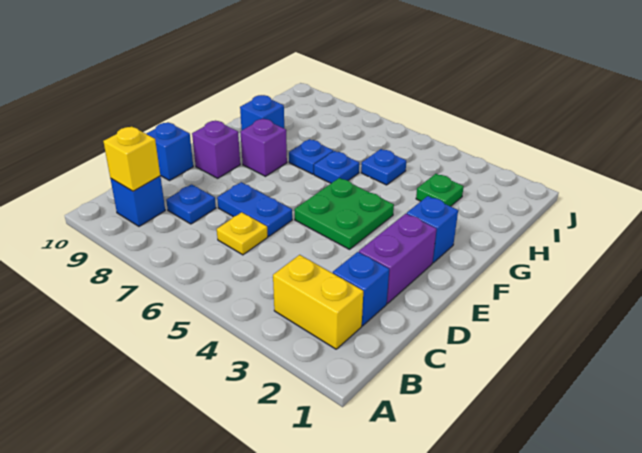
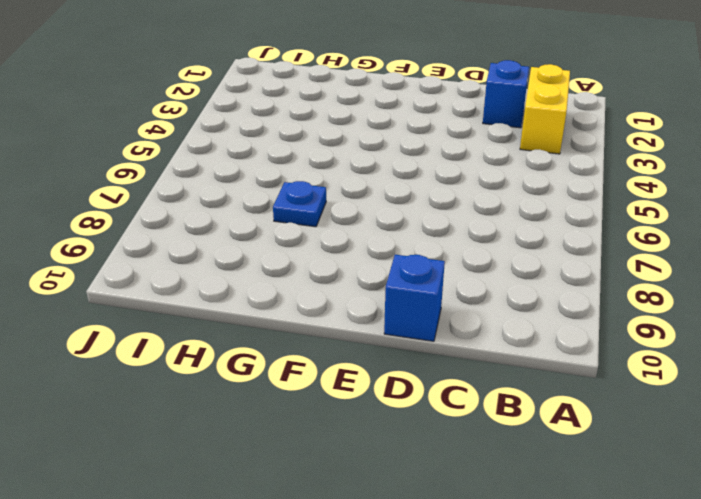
none -> blue 1x1 brick [111,176,165,226]
none -> yellow 1x1 plate [217,212,268,255]
none -> blue 1x1 plate [166,184,216,224]

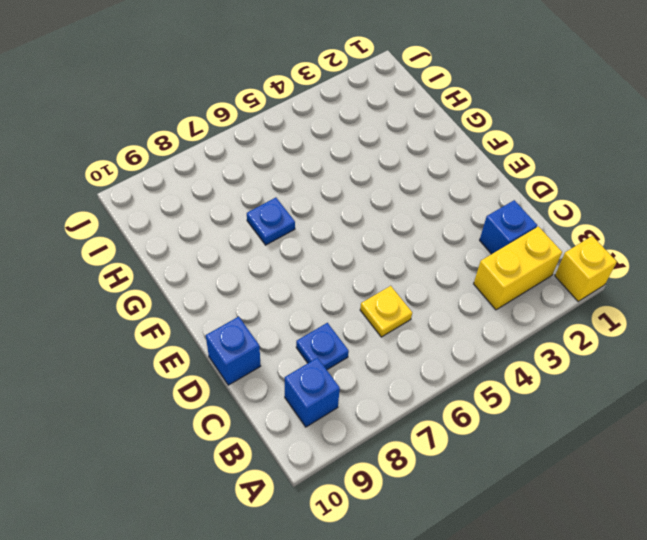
yellow 1x1 brick [555,236,617,301] -> yellow 1x1 brick moved to [103,126,160,191]
none -> purple 1x2 brick [359,214,437,303]
none -> blue 1x2 plate [217,182,292,237]
none -> green 2x2 plate [295,178,394,249]

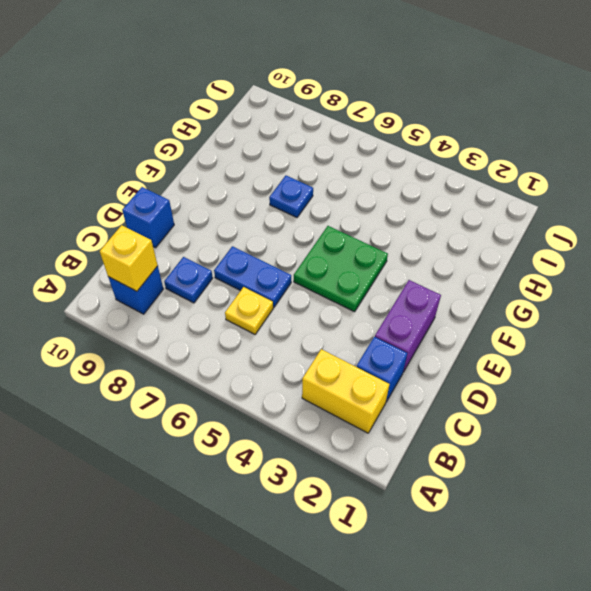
none -> purple 1x1 brick [192,121,240,178]
none -> blue 1x1 brick [407,196,458,263]
none -> purple 1x1 brick [241,119,287,176]

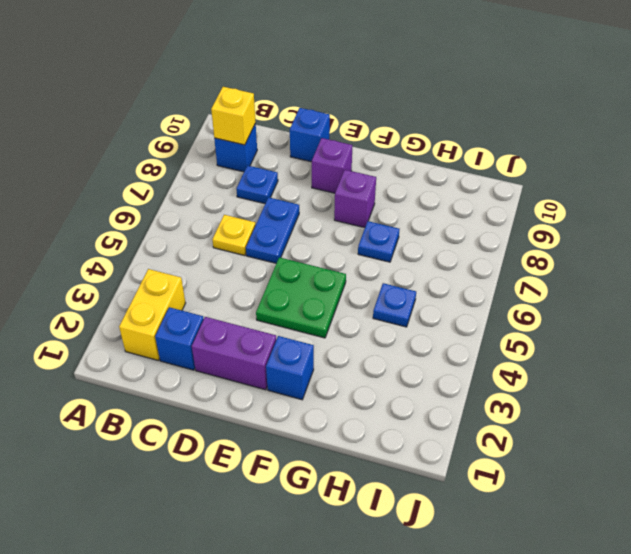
none -> blue 1x1 plate [314,151,359,183]
none -> blue 1x1 brick [240,95,284,130]
none -> green 1x1 plate [416,174,464,206]

